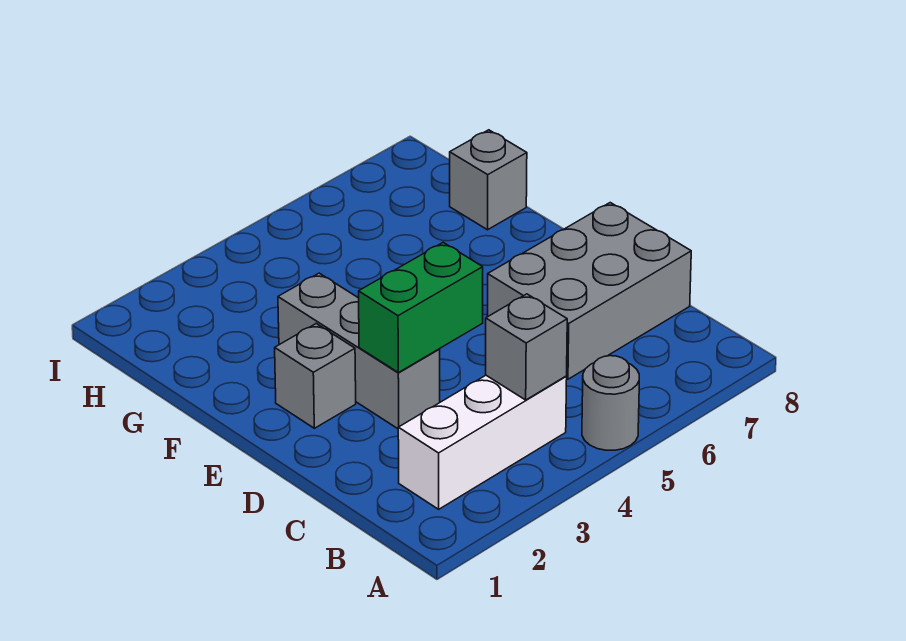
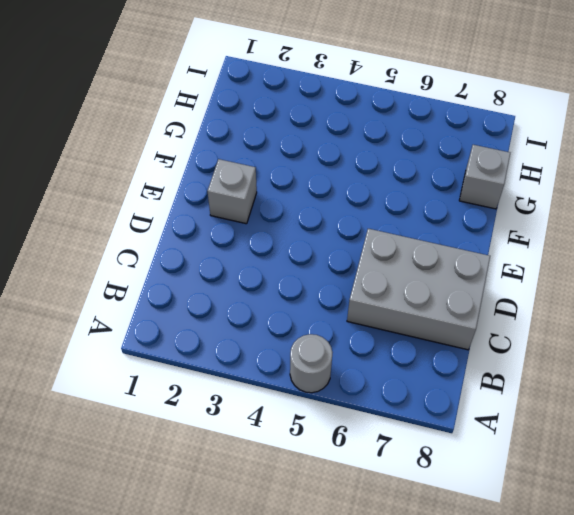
none -> white 1x3 brick [398,375,567,509]
none -> grey 1x3 brick [278,273,440,429]

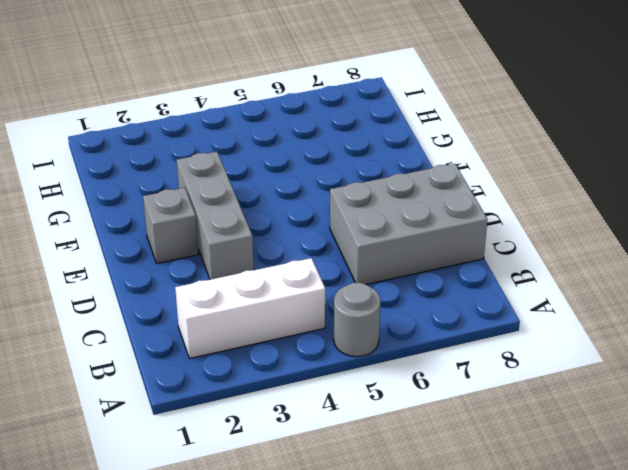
none -> grey 1x1 brick [450,130,527,230]
none -> grey 1x1 brick [486,294,567,400]

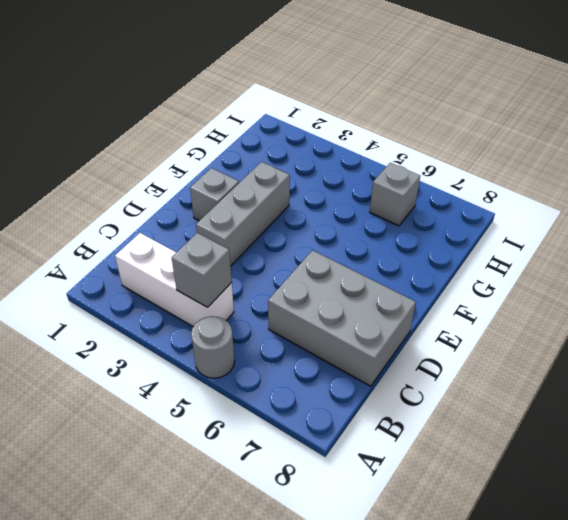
grey 1x1 brick [370,163,420,226] -> grey 1x1 brick moved to [450,130,527,230]
none -> green 1x2 brick [359,242,483,373]

